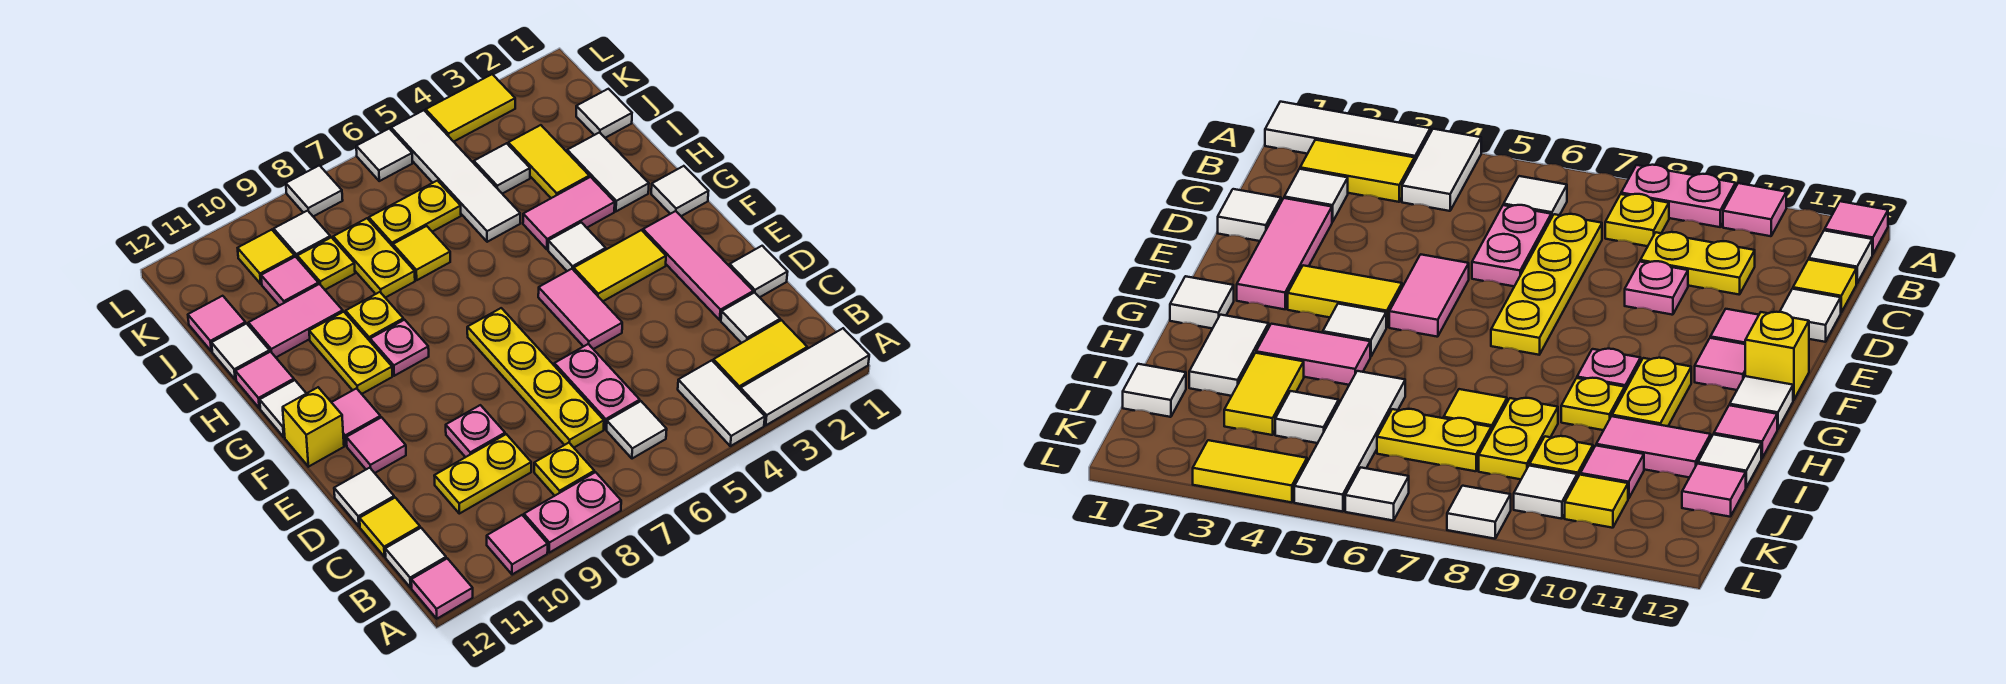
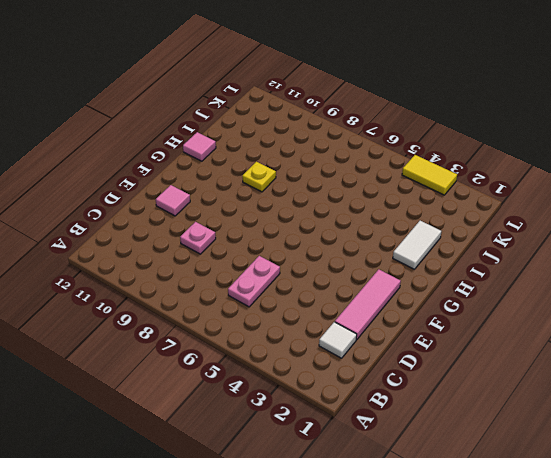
none -> white 1x3 tile [740,328,869,425]
none -> white 1x2 tile [678,360,765,446]
none -> pink 1x2 plate [524,472,621,553]
none -> pink 1x1 tile [487,515,548,575]

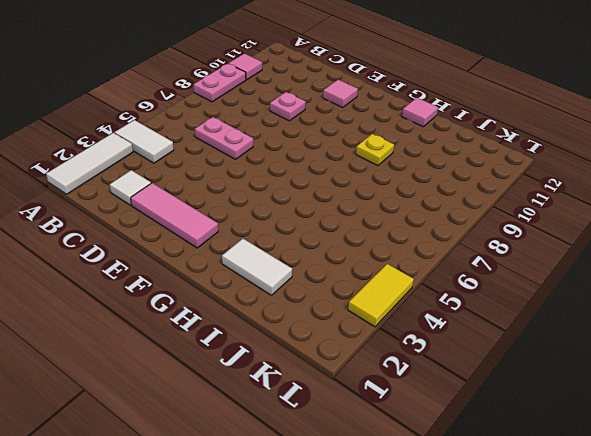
none -> pink 1x1 tile [411,558,473,619]
none -> yellow 1x2 tile [713,320,807,389]
none -> white 1x1 tile [607,401,667,459]
none -> yellow 1x1 plate [534,443,594,496]

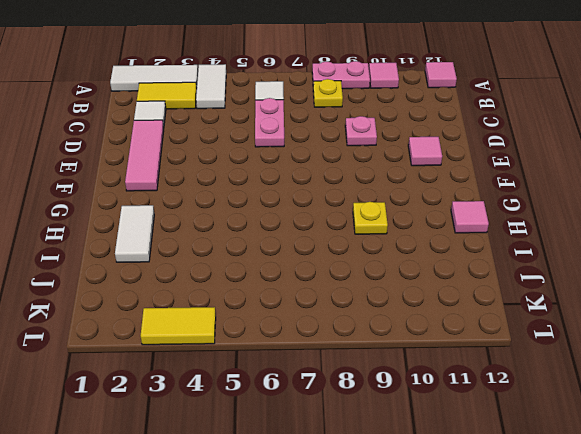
none -> white 1x1 tile [385,528,446,588]
none -> yellow 1x4 plate [467,308,604,447]
none -> yellow 1x2 plate [434,434,531,514]
none -> yellow 1x1 tile [360,498,420,557]

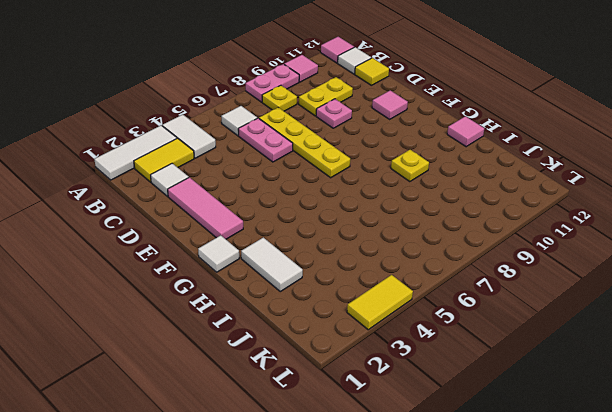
none -> white 1x1 tile [730,246,787,297]
none -> white 1x1 tile [334,468,394,526]
none -> pink 1x2 tile [538,269,622,349]
none -> yellow 1x2 tile [574,230,666,301]

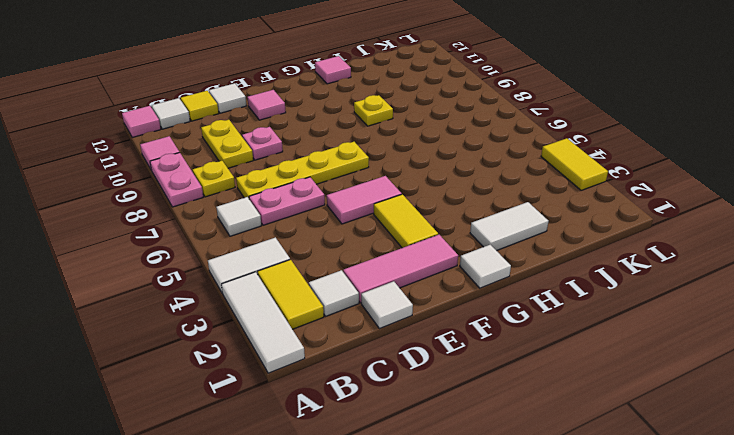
none -> pink 1x1 tile [332,388,381,446]
none -> yellow 1x1 brick [283,387,344,467]
none -> white 1x1 tile [548,222,606,271]
none -> pink 1x1 plate [370,320,429,376]

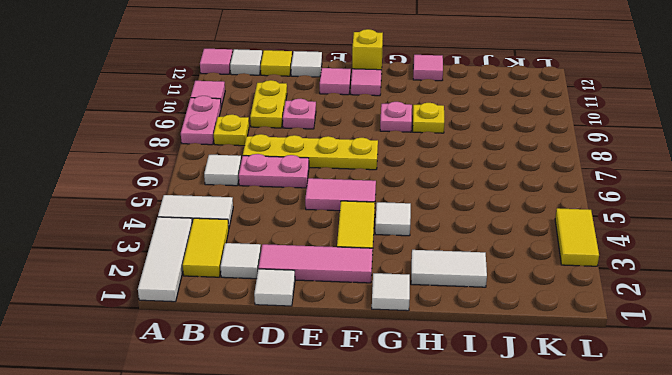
none -> yellow 1x2 plate [309,312,392,394]
none -> white 1x1 tile [260,380,306,437]
none -> pink 1x2 tile [523,177,615,249]
none -> yellow 1x2 tile [508,125,589,198]

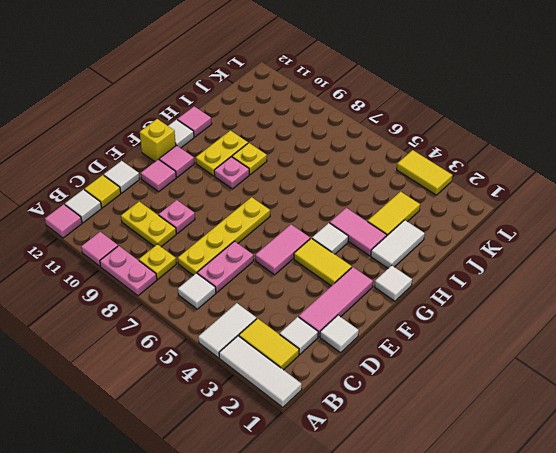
none -> white 1x4 tile [391,110,520,242]
none -> yellow 1x1 tile [393,226,450,280]
none -> yellow 1x2 plate [333,218,415,298]
none -> pink 1x2 tile [248,284,343,357]

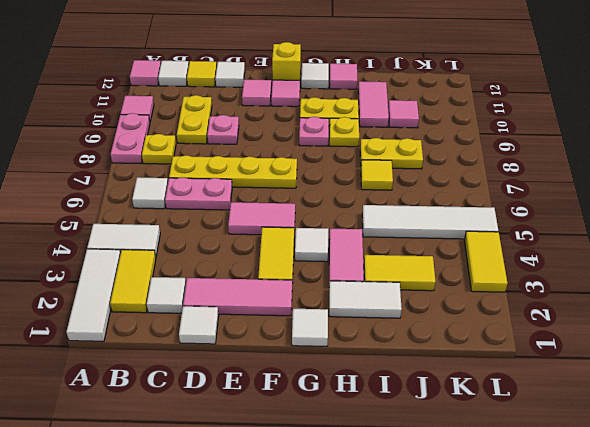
none -> white 1x1 tile [212,324,270,380]
none -> white 1x1 tile [576,89,632,138]
none -> white 1x1 tile [474,143,530,194]
none -> yellow 1x2 plate [369,181,461,246]

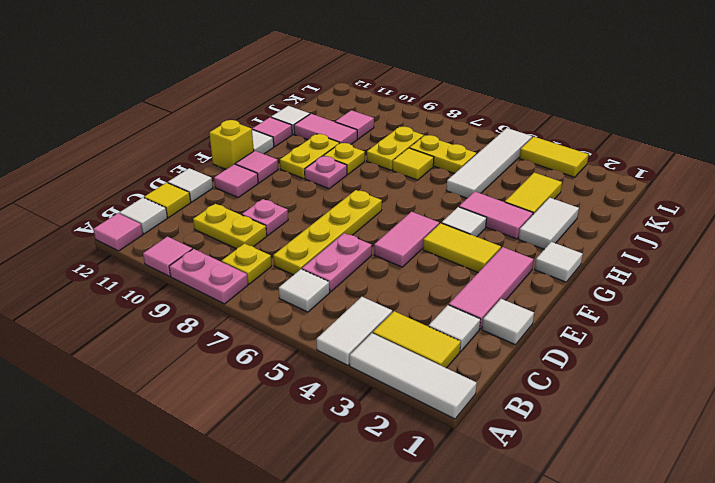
none -> white 1x1 tile [576,89,632,138]
none -> white 1x1 tile [474,143,530,194]
none -> yellow 1x1 plate [297,237,355,290]
none -> pink 1x1 tile [188,296,246,351]

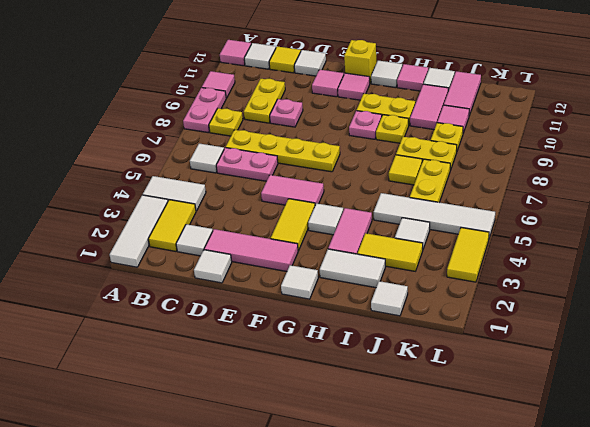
pink 1x2 tile [444,71,481,116] -> pink 1x1 tile [188,296,246,351]
none -> white 1x1 tile [274,211,330,258]
none -> yellow 1x1 tile [238,230,295,284]
none -> white 1x1 tile [356,128,412,181]
none -> white 1x1 tile [286,165,343,216]

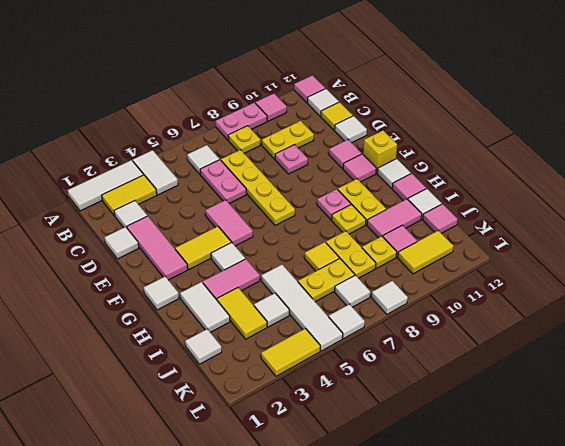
white 1x1 tile [335,275,370,307] -> white 1x1 tile moved to [274,211,330,258]
yellow 1x2 tile [398,230,454,274] -> yellow 1x1 tile [238,230,295,284]

